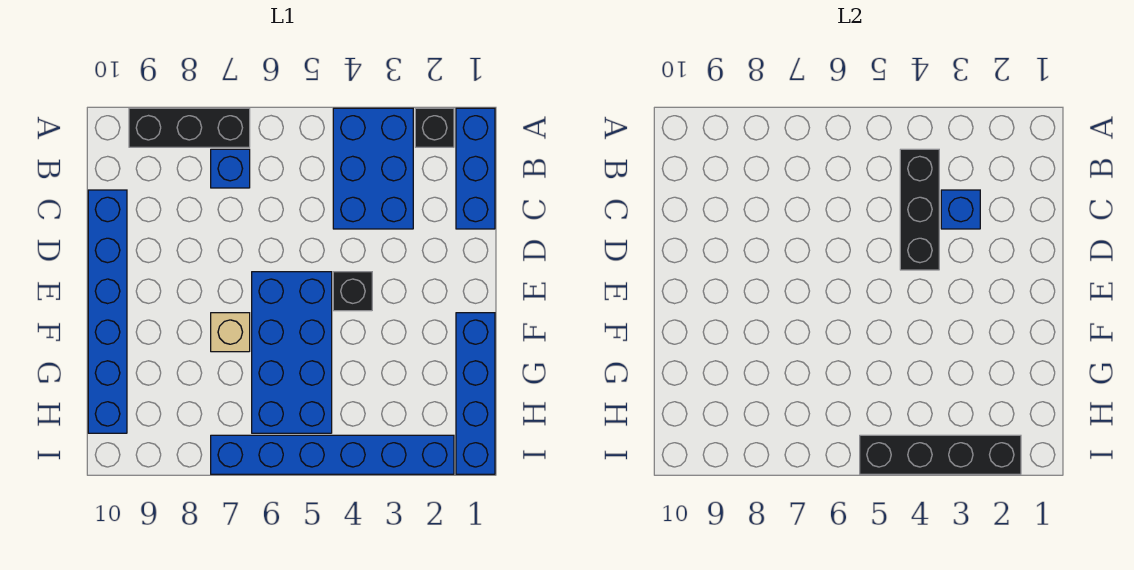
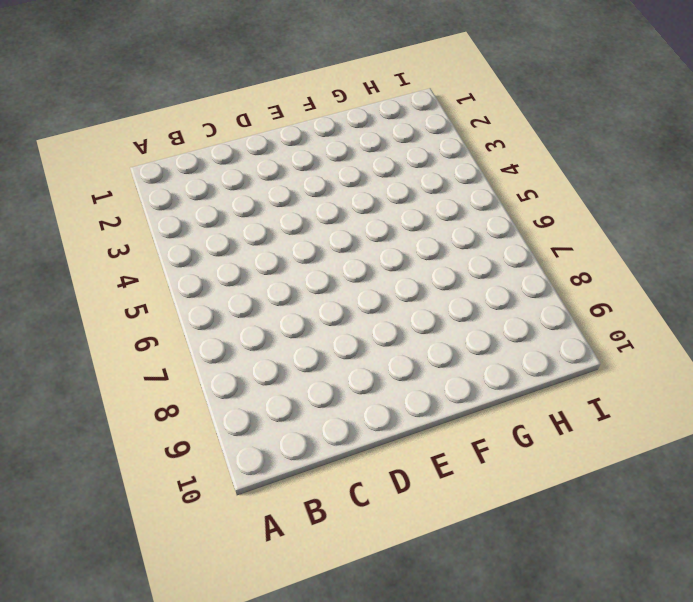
none -> blue 1x3 brick [456,108,495,229]
none -> black 1x1 brick [415,108,454,147]
none -> blue 2x3 brick [333,108,413,229]

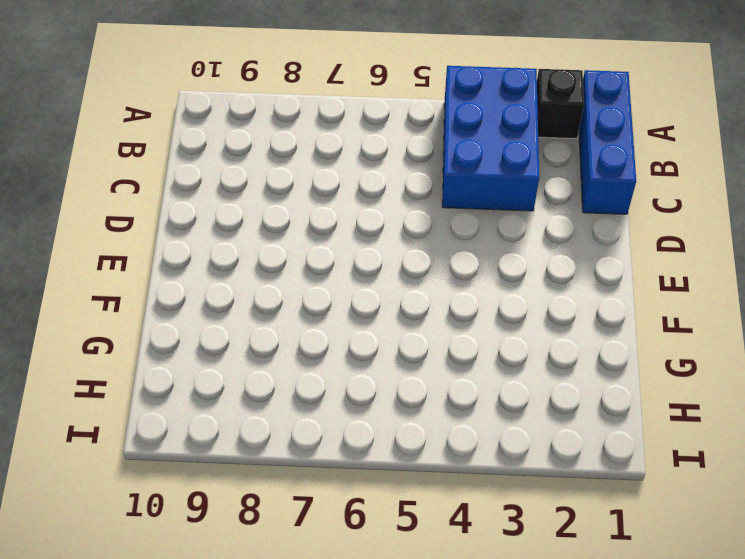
none -> black 1x3 brick [129,108,250,147]
none -> blue 1x1 brick [211,149,250,188]
none -> blue 1x6 brick [88,190,127,433]

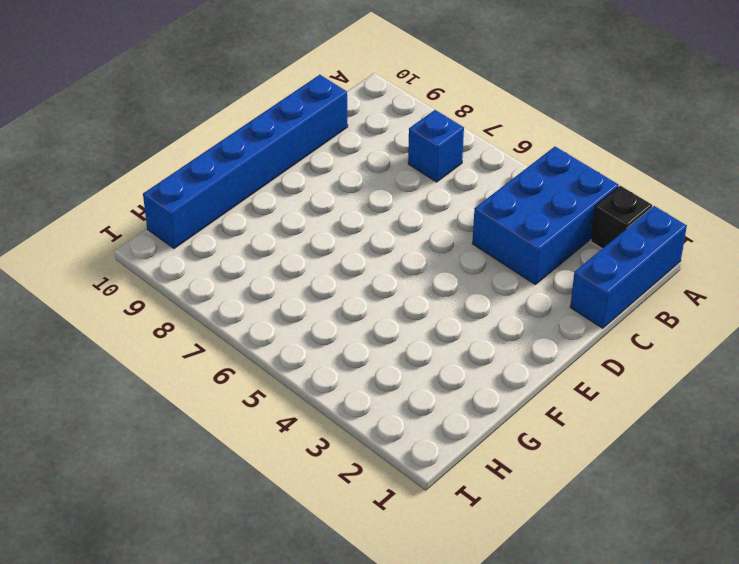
none -> black 1x3 brick [129,108,250,147]
none -> black 1x1 brick [333,272,372,311]
none -> blue 2x4 brick [252,272,332,433]

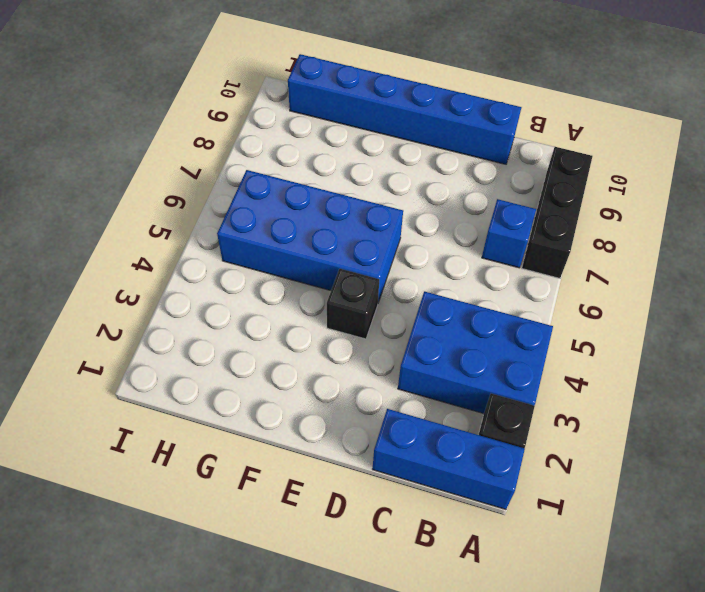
none -> blue 1x4 brick [456,313,495,474]
none -> tan 1x1 brick [211,313,250,352]
none -> blue 1x6 brick [211,435,454,474]

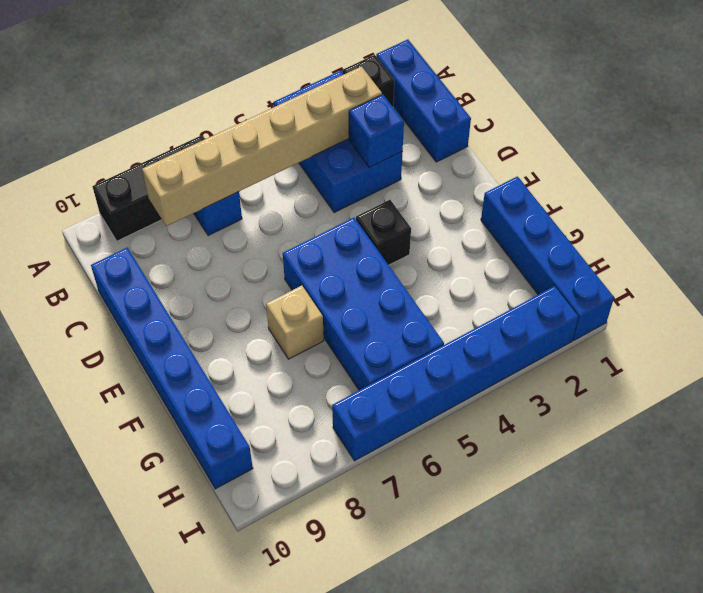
tan 1x6 brick [142,67,382,226] -> black 1x3 brick [900,149,939,270]
none -> black 1x4 brick [860,435,1021,474]

